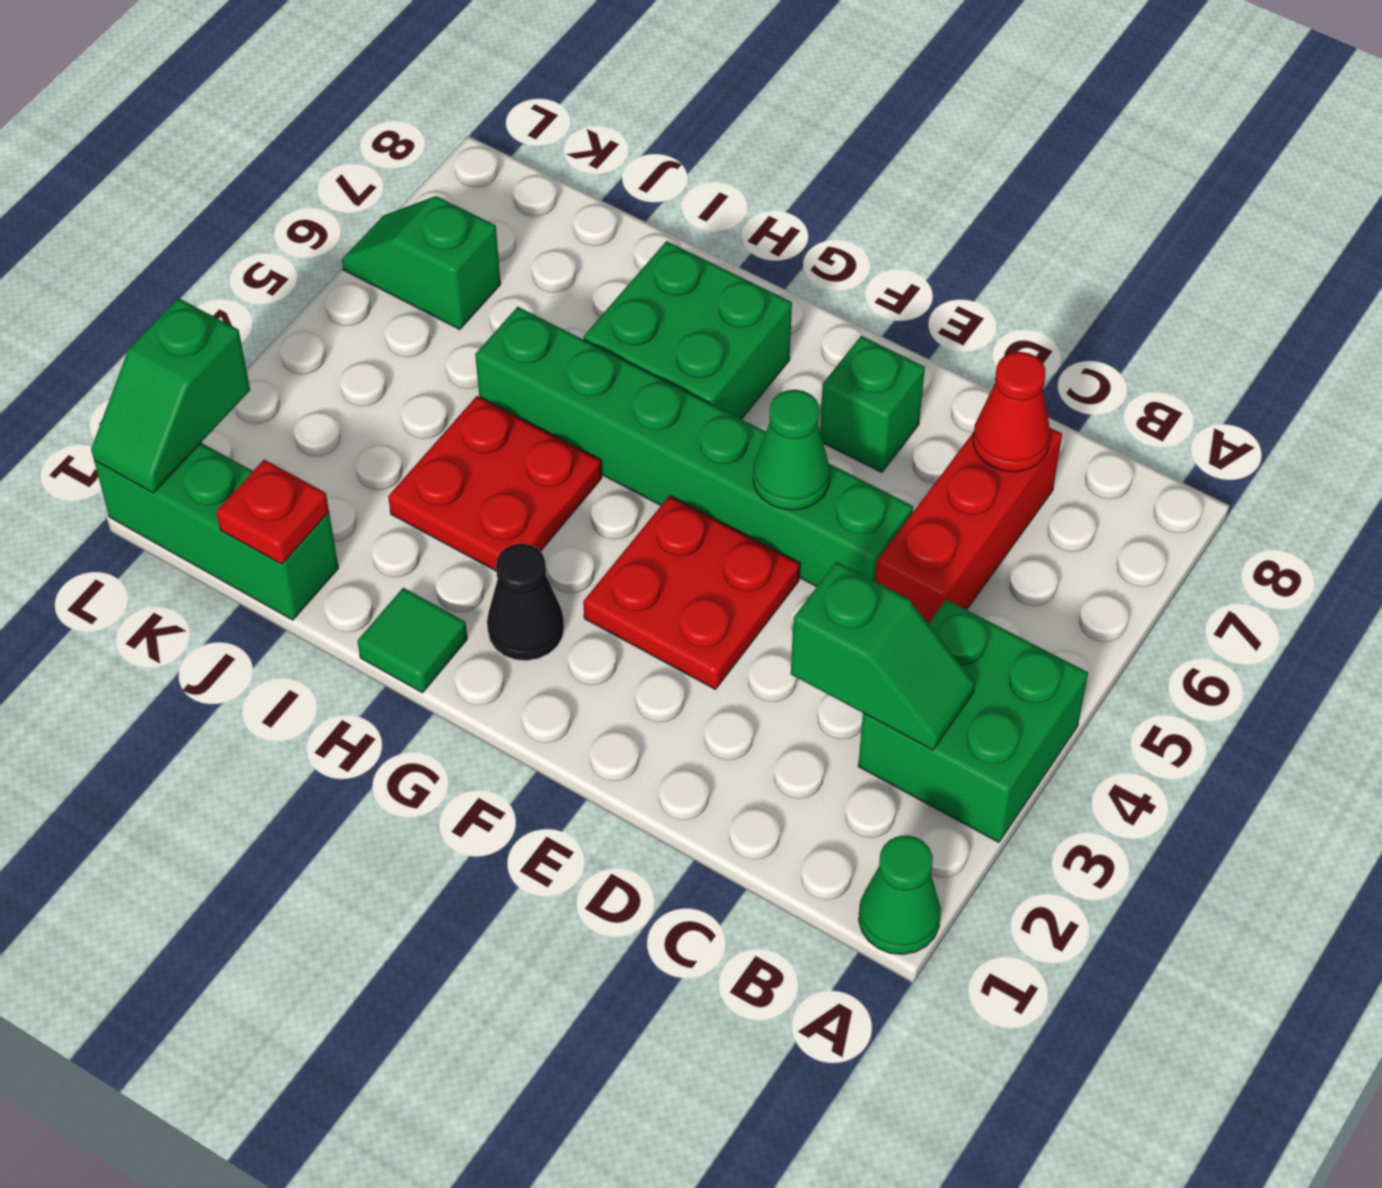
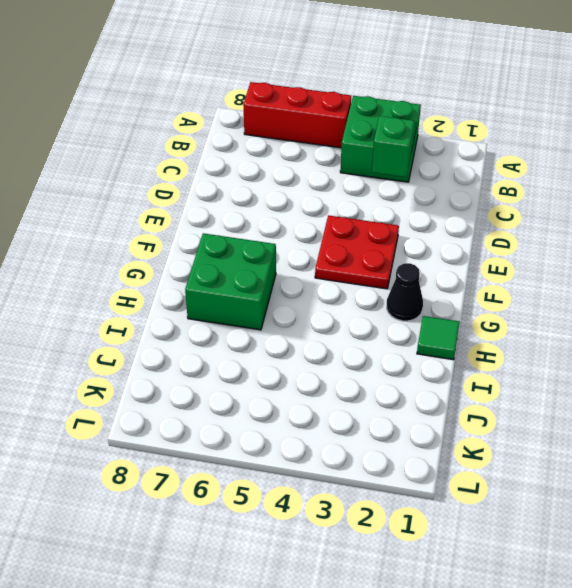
red 1x3 brick [243,82,351,148] -> red 1x3 brick moved to [875,428,1062,623]
none -> green 1x1 cone [859,835,941,954]
none -> green 1x6 brick [475,307,913,587]
none -> green 1x1 brick [820,336,925,473]

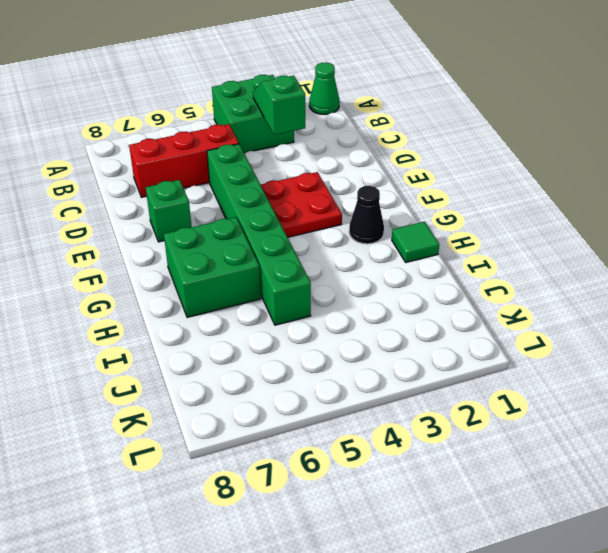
none -> red 2x2 plate [388,396,602,571]
none -> green 1x3 brick [94,443,338,620]
none -> green 1x2 slope [342,196,501,330]

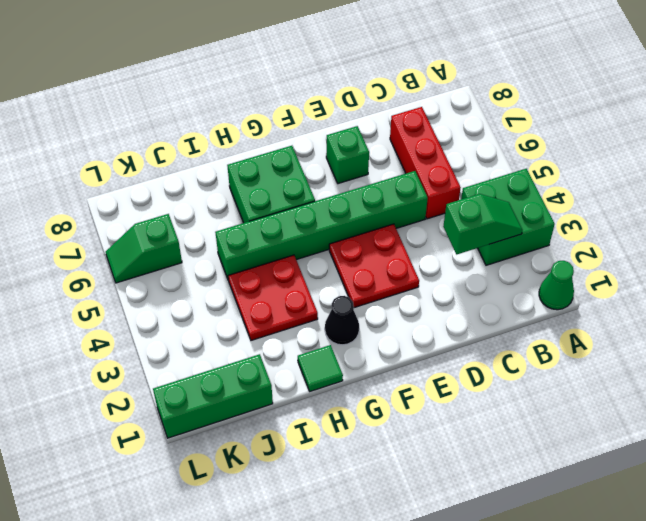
none -> red 1x1 cone [973,352,1050,472]
none -> green 1x1 cone [753,390,830,510]
none -> red 1x1 plate [216,460,329,564]

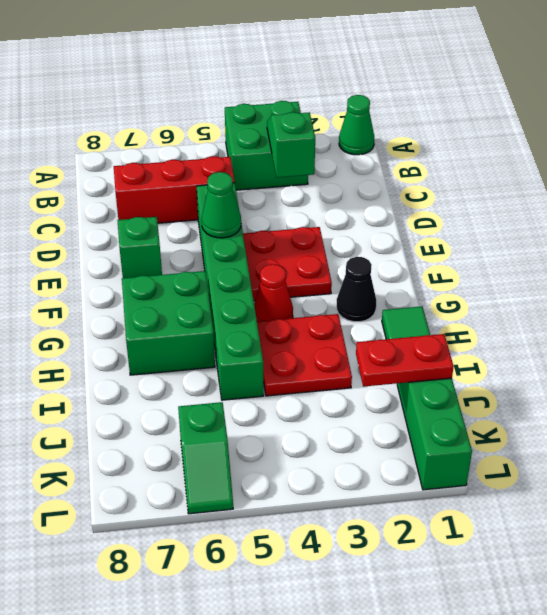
red 1x1 cone [254,264,293,321] -> red 1x1 cone moved to [973,352,1050,472]
red 1x2 plate [356,334,454,387] -> red 1x1 plate [216,460,329,564]
none -> green 1x2 slope [91,298,250,493]

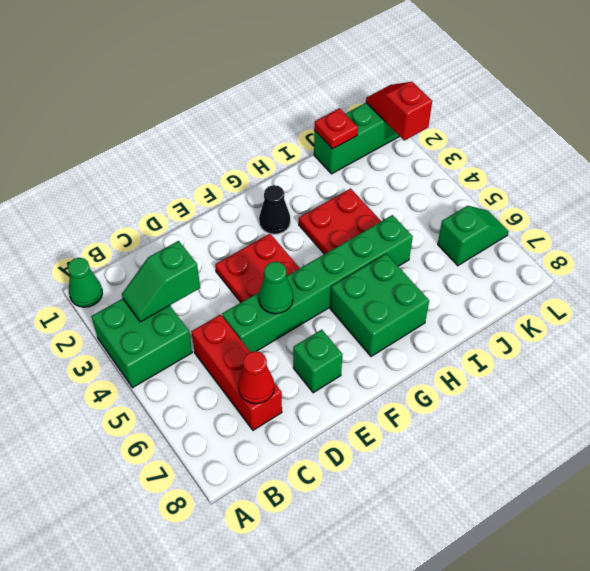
red 1x2 slope [366,82,432,141] -> green 1x2 slope [91,298,250,493]
none -> green 1x1 tile [358,588,467,693]

